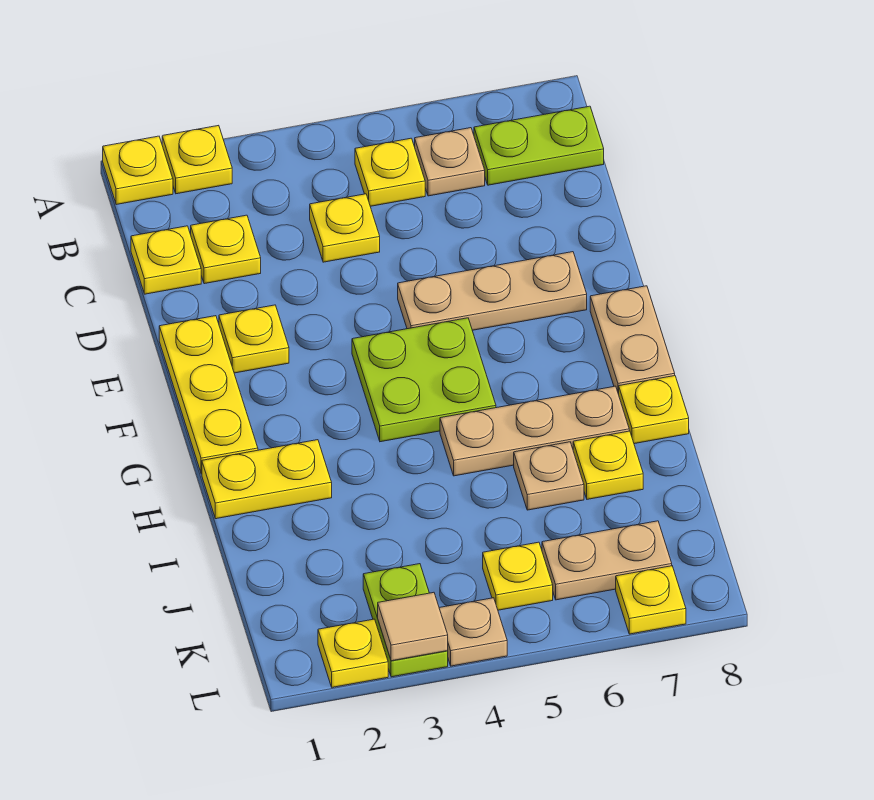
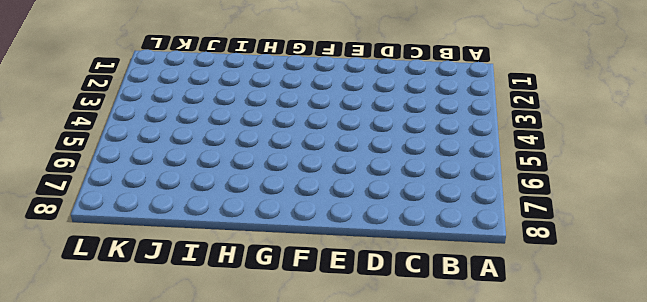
none -> yellow 1x1 plate [103,136,173,205]
none -> yellow 1x1 plate [162,125,232,194]
none -> yellow 1x1 plate [355,138,425,206]

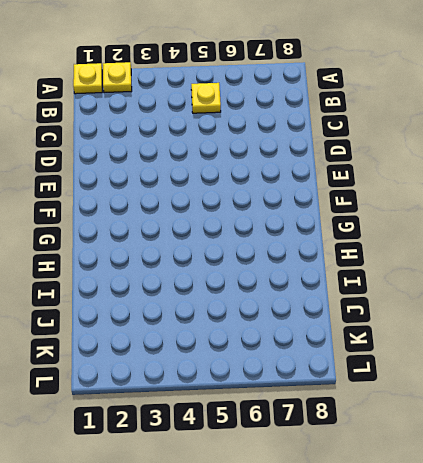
none -> tan 1x1 plate [415,128,485,196]
none -> lime 1x2 plate [474,106,604,185]
none -> yellow 1x1 plate [131,226,201,294]

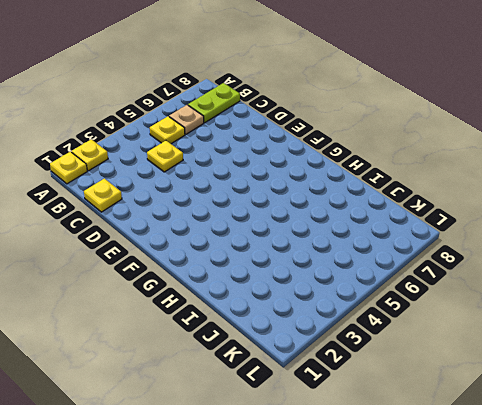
none -> yellow 1x1 plate [191,215,261,284]
none -> yellow 1x3 plate [159,316,258,474]
none -> yellow 1x1 plate [219,305,289,373]

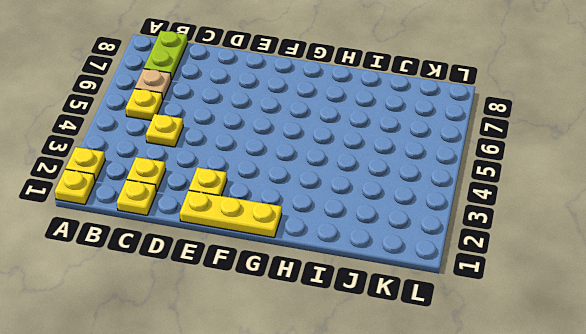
none -> tan 1x3 plate [398,252,587,330]
none -> lime 2x2 plate [352,318,496,442]
none -> tan 1x2 plate [590,286,675,394]

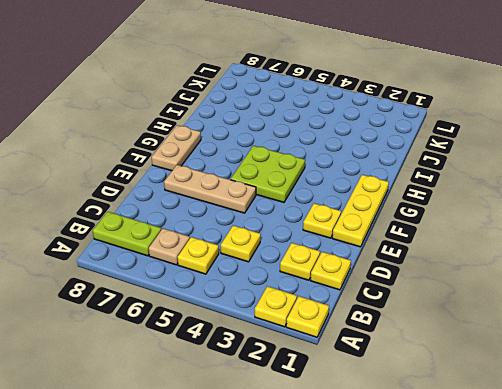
none -> yellow 1x2 plate [202,440,332,519]
none -> tan 1x3 plate [440,386,629,476]
none -> yellow 1x1 plate [619,376,689,444]

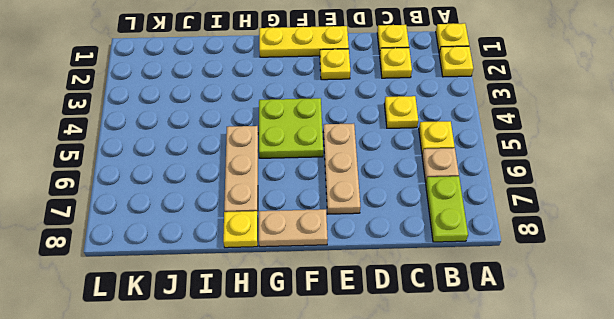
none -> yellow 1x2 plate [202,440,332,519]
none -> tan 1x1 plate [514,442,584,510]
none -> yellow 1x1 plate [573,431,643,499]

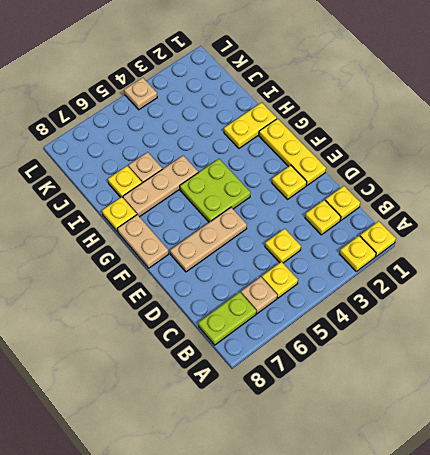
none -> lime 1x2 plate [363,564,448,677]
none -> yellow 1x1 plate [483,542,553,610]
none -> tan 1x2 plate [542,521,672,600]

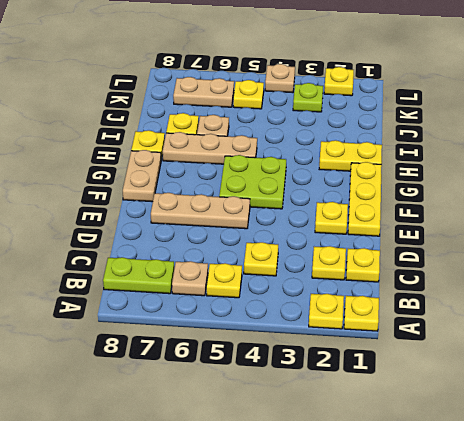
lime 1x1 plate [293,83,323,112] -> lime 1x2 plate [363,564,448,677]
none -> yellow 1x1 plate [616,566,686,634]
none -> tan 1x1 tile [378,592,448,661]

